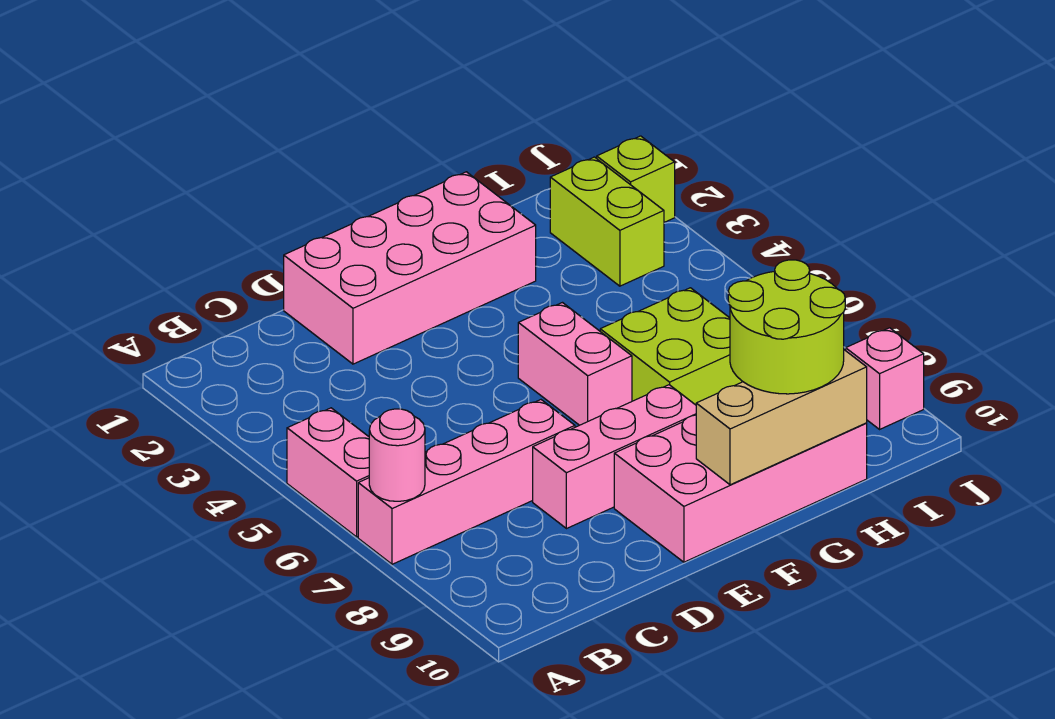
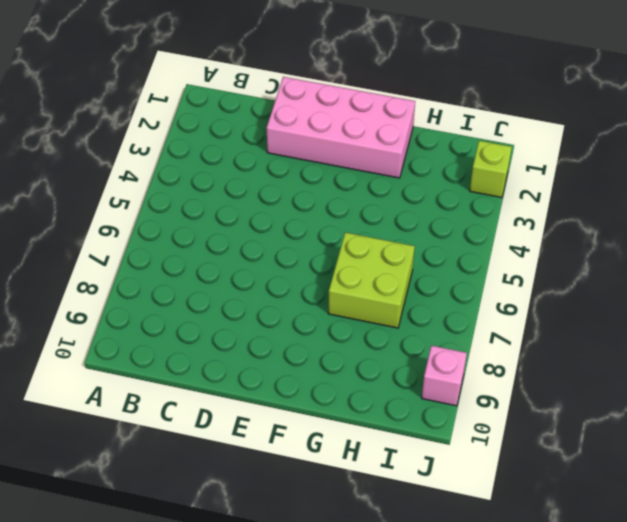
none -> pink 1x2 brick [287,408,369,537]
none -> pink 1x4 brick [358,400,575,564]
none -> pink 1x3 brick [533,385,696,529]

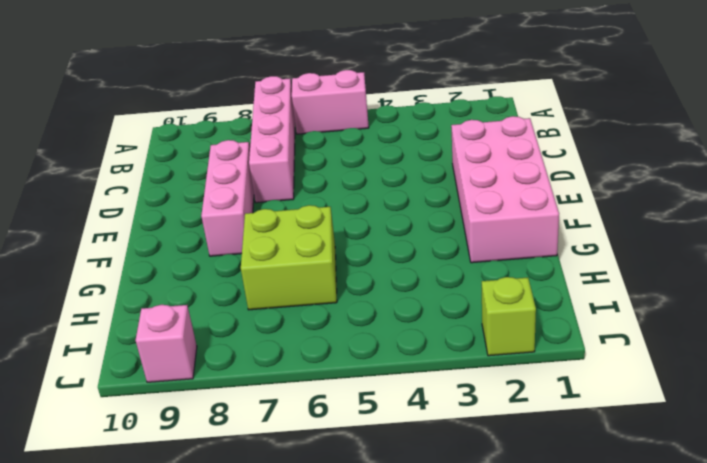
none -> pink 2x4 brick [614,415,867,562]
none -> pink 1x2 brick [518,303,632,425]
none -> lime 1x2 brick [550,157,664,286]

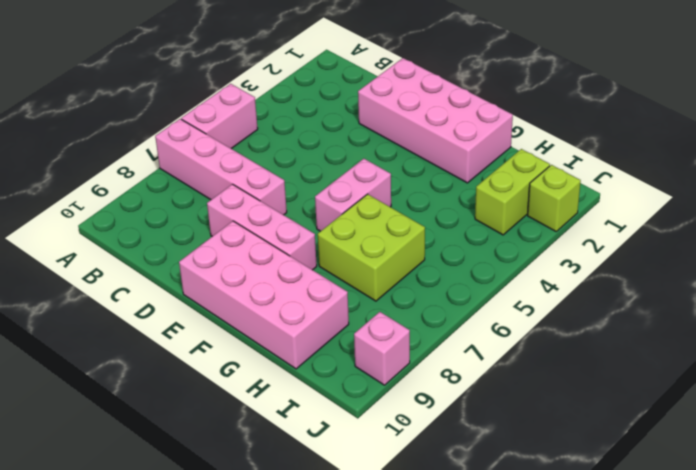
none -> pink 1x1 round brick [369,409,425,501]
none -> tan 1x3 brick [696,350,867,485]
none -> lime 2x2 round brick [728,260,845,394]

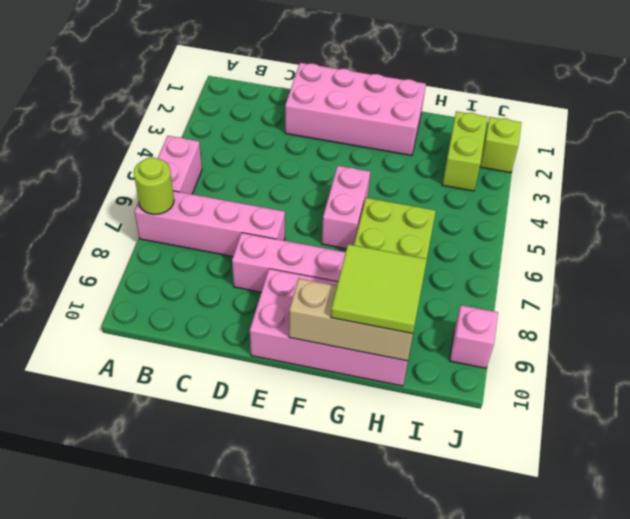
lime 1x1 round brick [134,158,174,214] -> pink 1x1 round brick [369,409,425,501]
lime 2x2 tile [331,244,427,334] -> lime 2x2 round brick [728,260,845,394]

